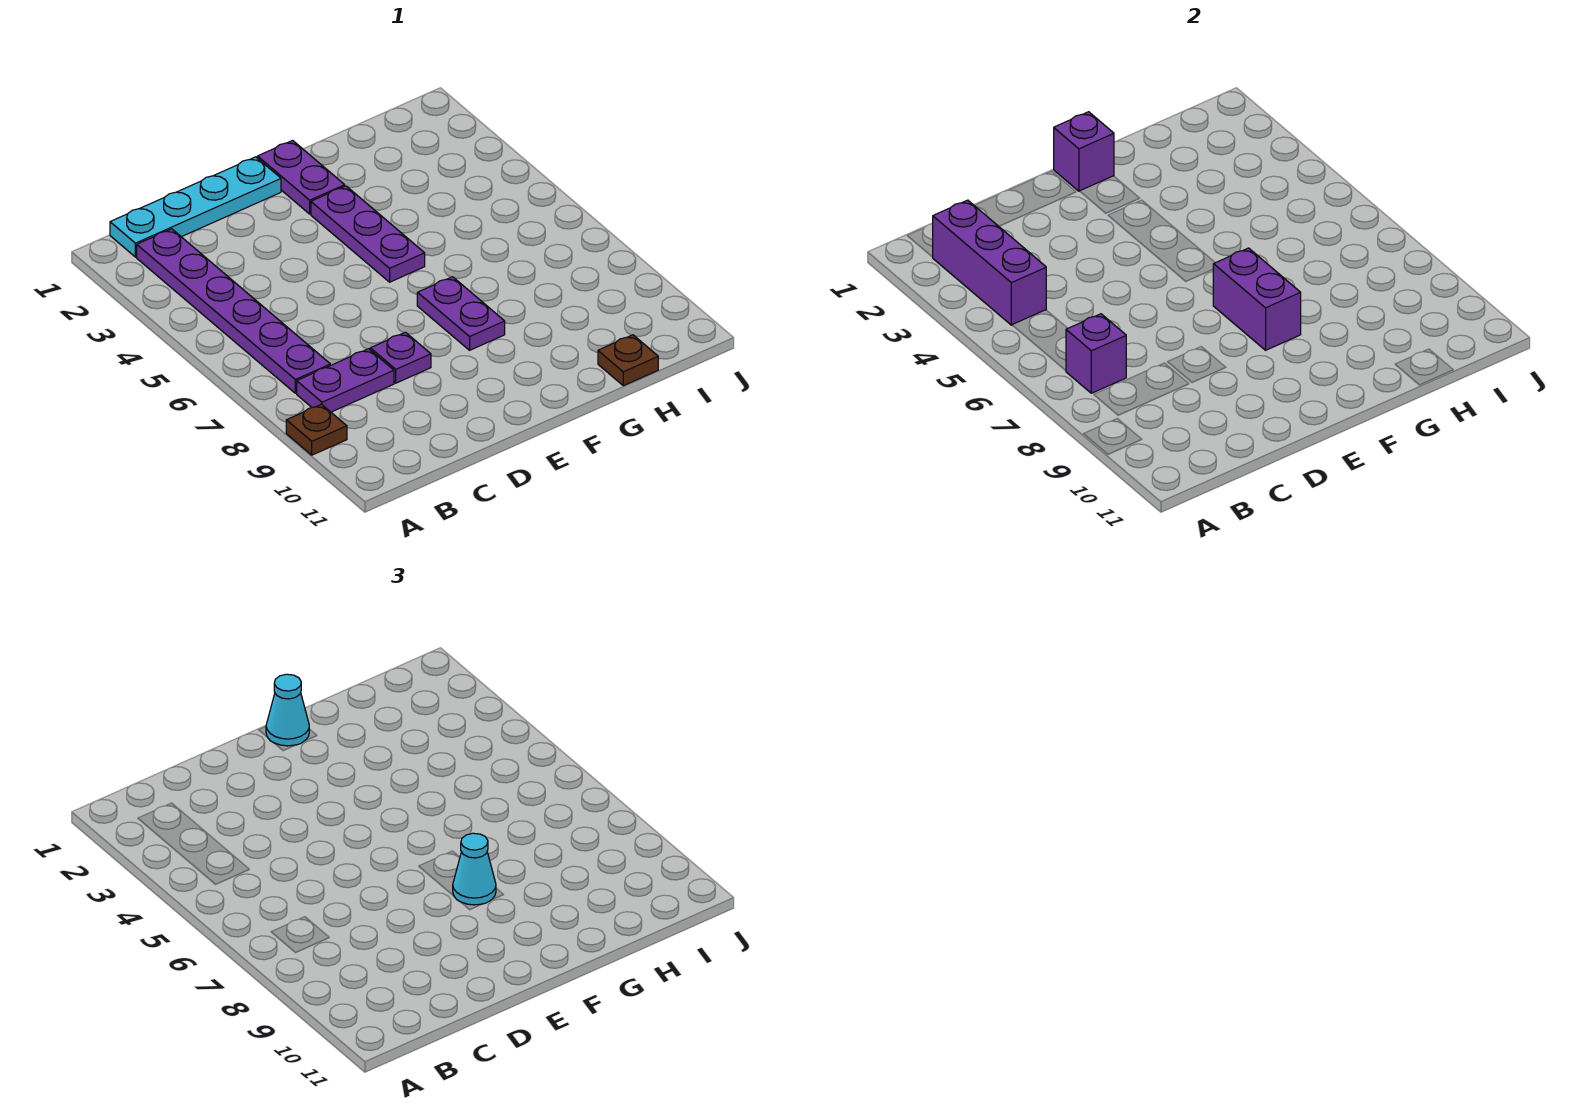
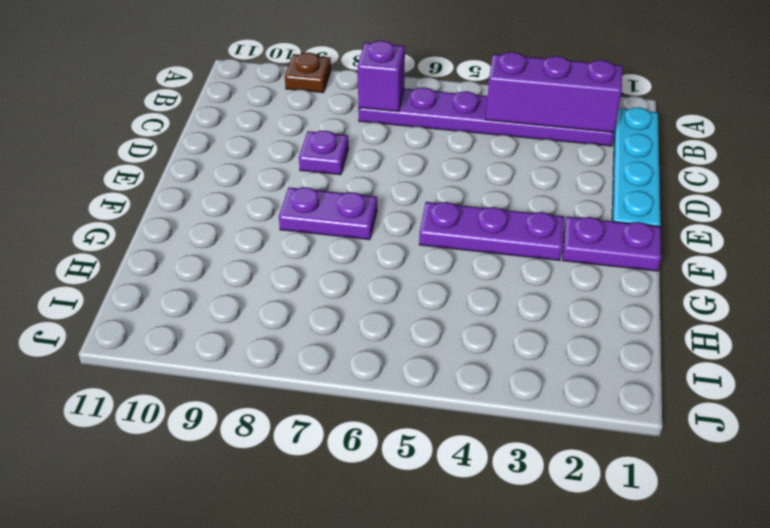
none -> purple 1x2 plate [297,349,394,412]
none -> brown 1x1 plate [598,335,658,386]
none -> purple 1x1 brick [1054,112,1114,191]

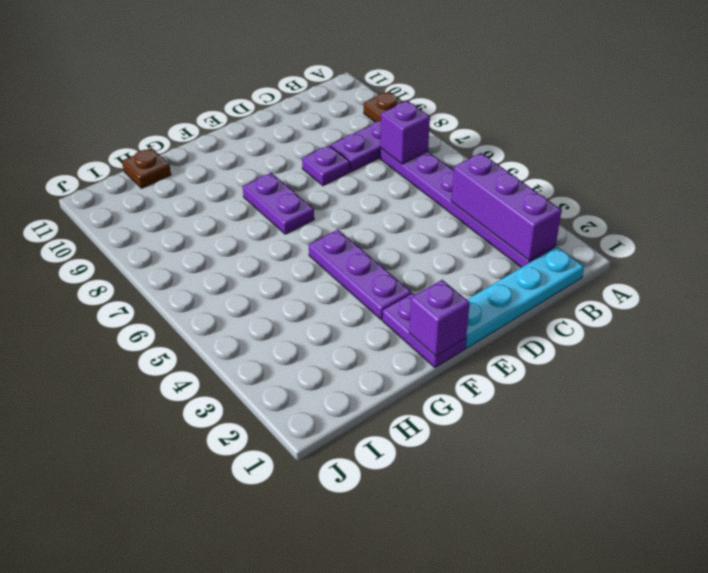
none -> purple 1x2 brick [1213,248,1301,350]
none -> cyan 1x1 cone [266,674,309,746]
none -> cyan 1x1 cone [453,833,496,905]

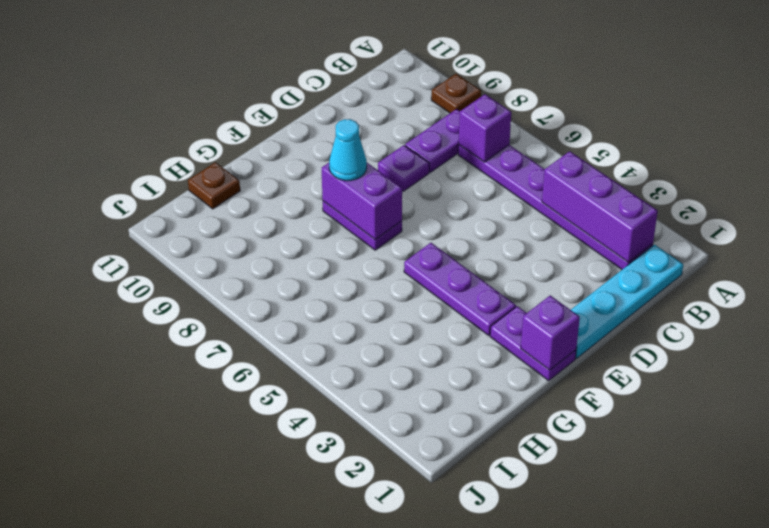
none -> cyan 1x1 cone [266,674,309,746]

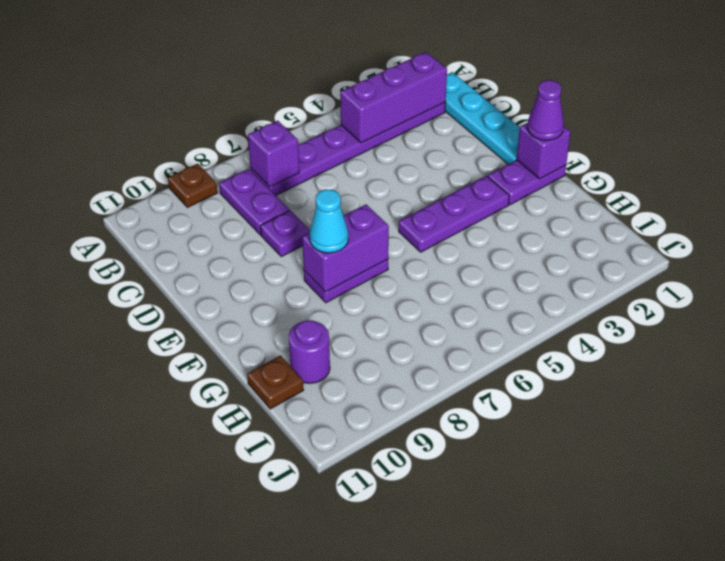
purple 1x1 cone [527,80,564,141] -> cyan 1x1 cone [266,674,309,746]
purple 1x1 round brick [289,320,330,383] -> none

